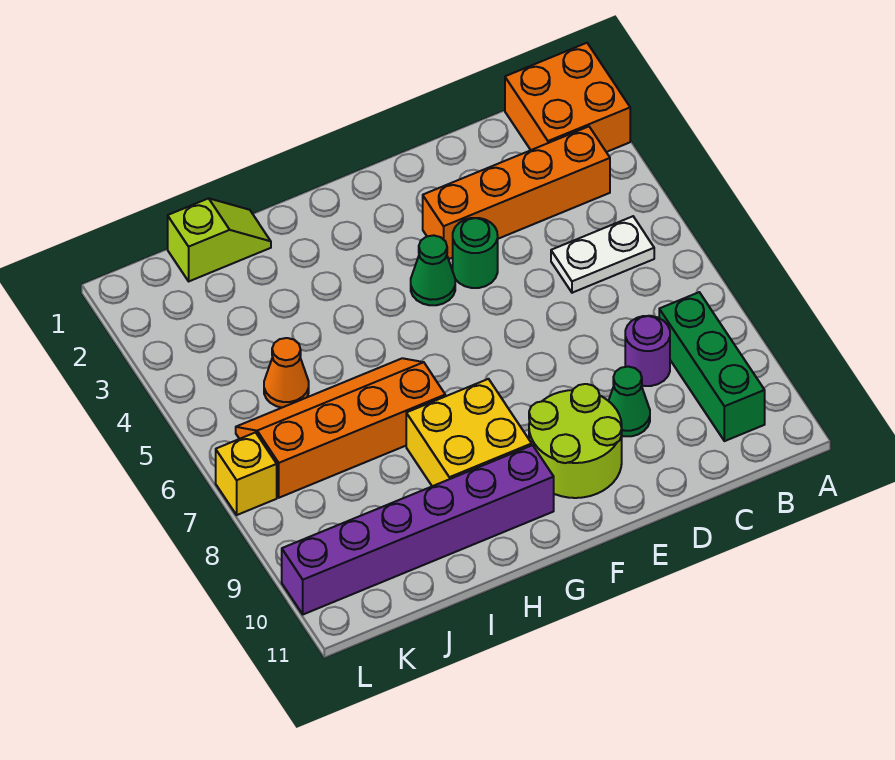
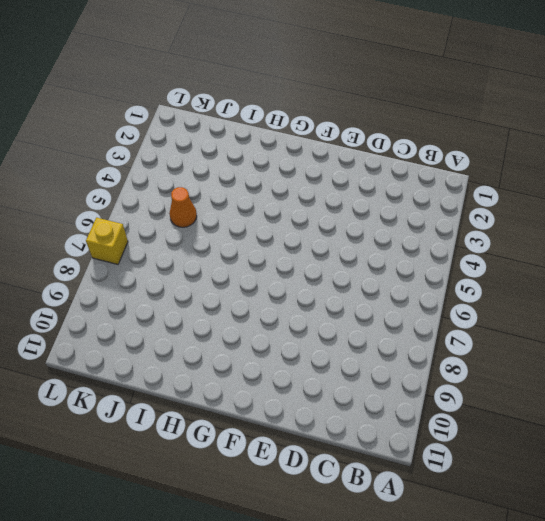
none -> orange 2x2 brick [505,43,630,152]
none -> orange 1x4 brick [423,127,610,259]
none -> white 1x2 plate [551,216,654,293]

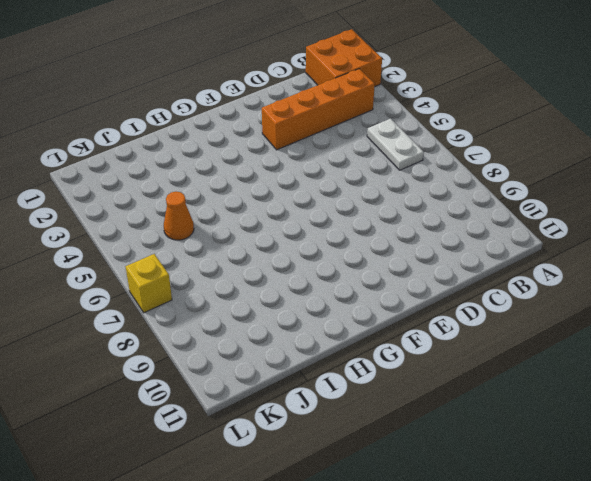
white 1x2 plate [367,119,424,170] -> white 1x2 plate turned to [551,216,654,293]
none -> green 1x3 brick [659,292,765,441]
none -> purple 1x1 round brick [625,316,670,386]
none -> green 1x1 cone [609,367,650,436]

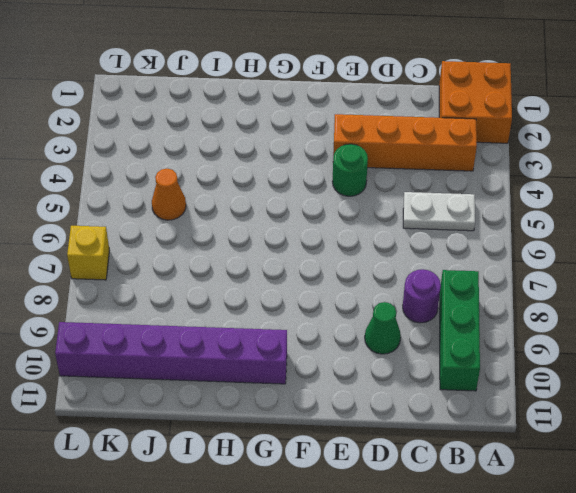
none -> lime 2x2 round brick [529,384,622,498]
none -> green 1x1 cone [411,235,455,305]
none -> yellow 2x2 brick [406,379,532,486]

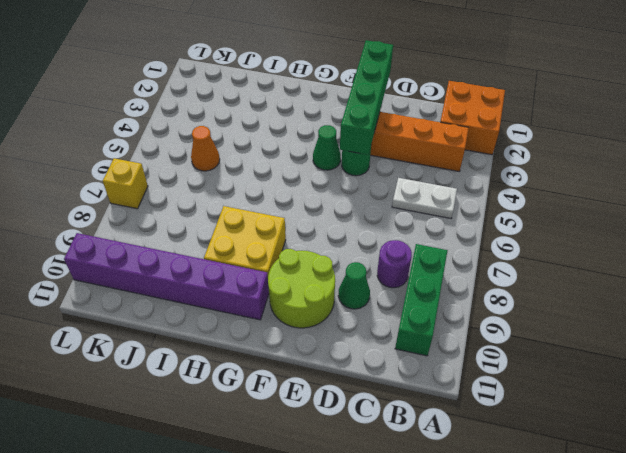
green 1x4 brick [340,40,393,155] -> none
none -> orange 2x4 slope [236,358,445,498]
none -> lime 1x2 slope [168,198,271,281]

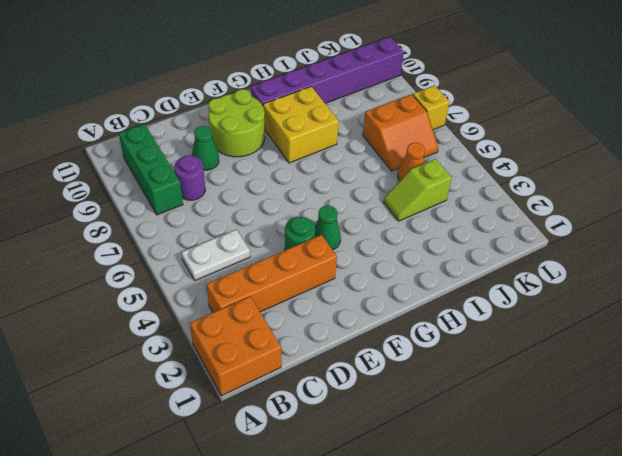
lime 1x2 slope [383,159,452,221] -> lime 1x2 slope moved to [168,198,271,281]
orange 2x2 slope [363,94,438,171] -> orange 2x4 slope [236,358,445,498]

